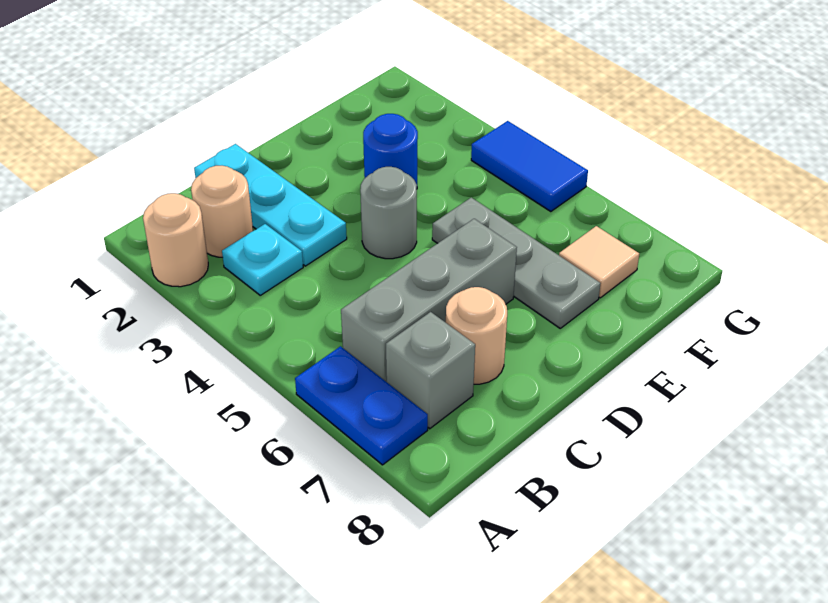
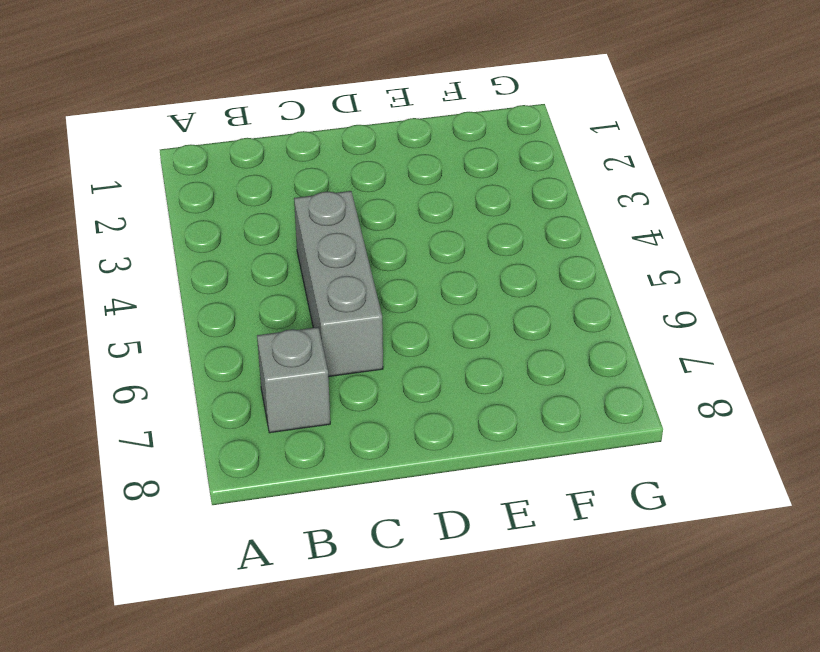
grey 1x3 brick [294,191,383,377] -> grey 1x3 brick turned to [341,219,517,382]
none -> tan 1x1 round brick [143,193,208,287]
none -> blue 1x2 plate [295,346,428,465]
none -> tan 1x1 round brick [191,166,253,257]

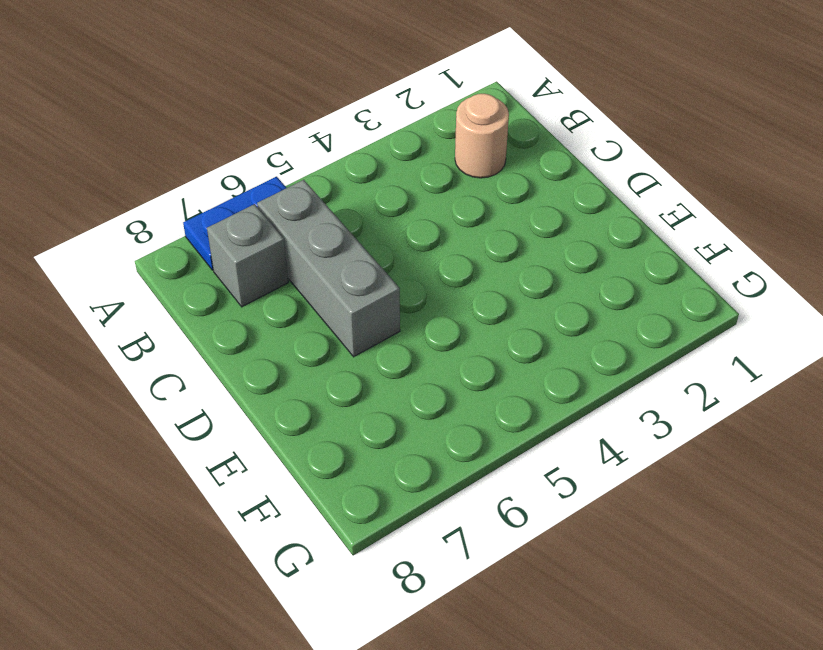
none -> tan 1x1 round brick [143,193,208,287]
none -> cyan 1x1 plate [222,224,303,295]
none -> cyan 1x3 plate [194,144,347,266]

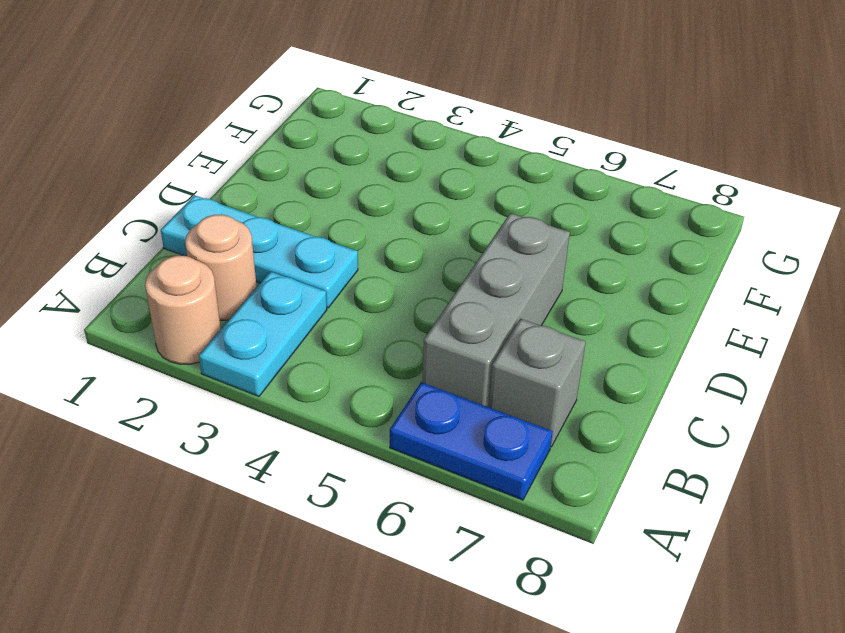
cyan 1x2 plate [199,271,327,396] -> cyan 1x1 plate [222,224,303,295]
none -> tan 1x1 round brick [446,287,507,384]
none -> grey 1x1 round brick [360,167,417,259]
none -> blue 1x1 round brick [363,114,418,184]

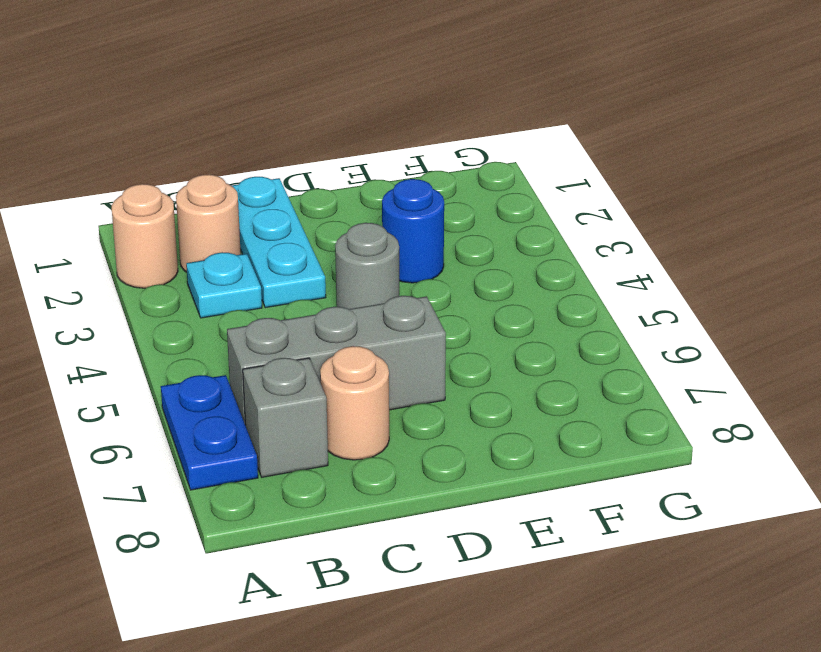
none -> grey 1x3 plate [432,198,601,328]
none -> tan 1x1 tile [559,226,639,298]
none -> blue 1x2 tile [471,121,588,212]

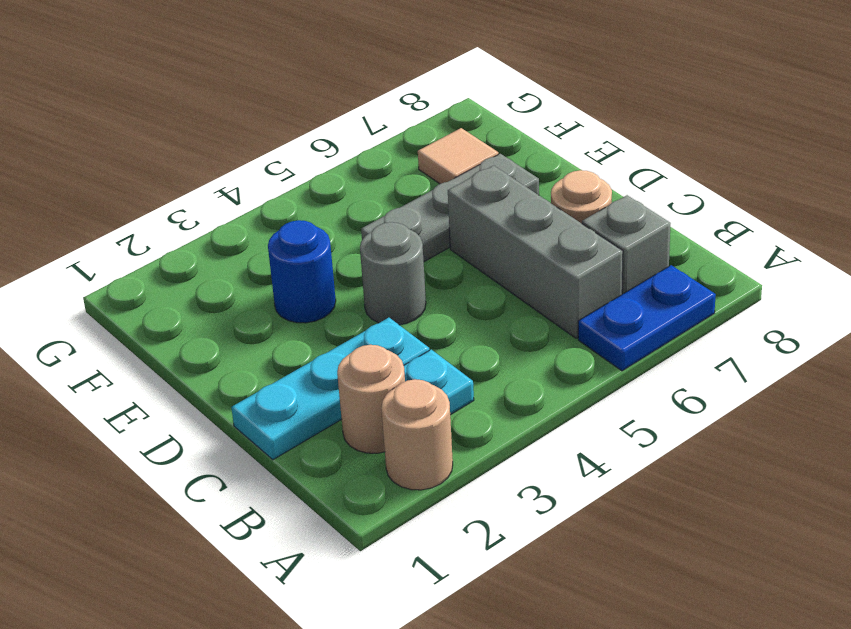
none -> blue 1x2 tile [471,121,588,212]

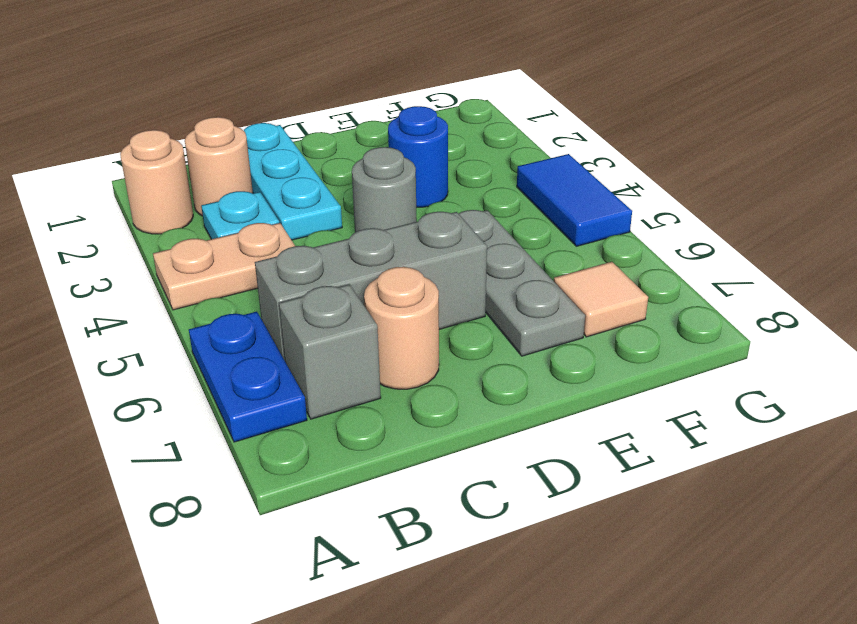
tan 1x2 plate [153,223,295,310] -> none

